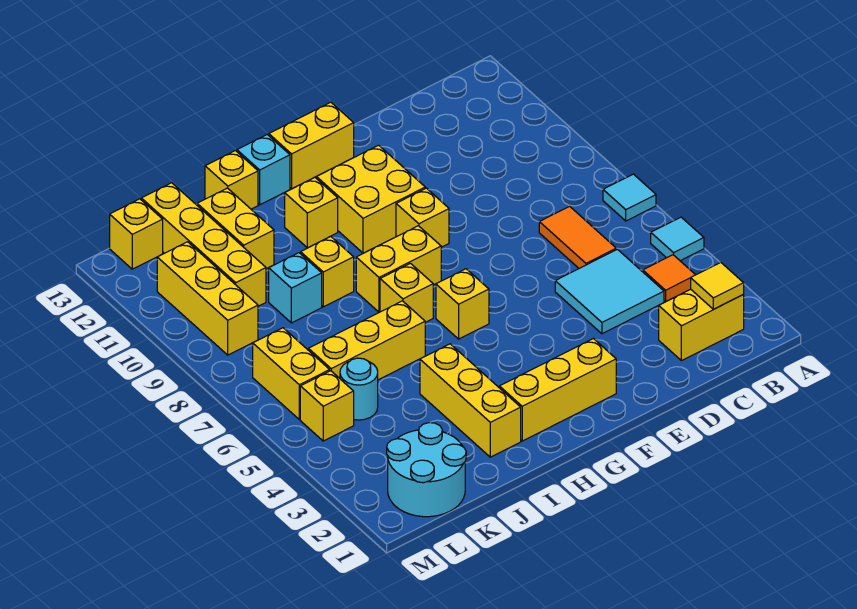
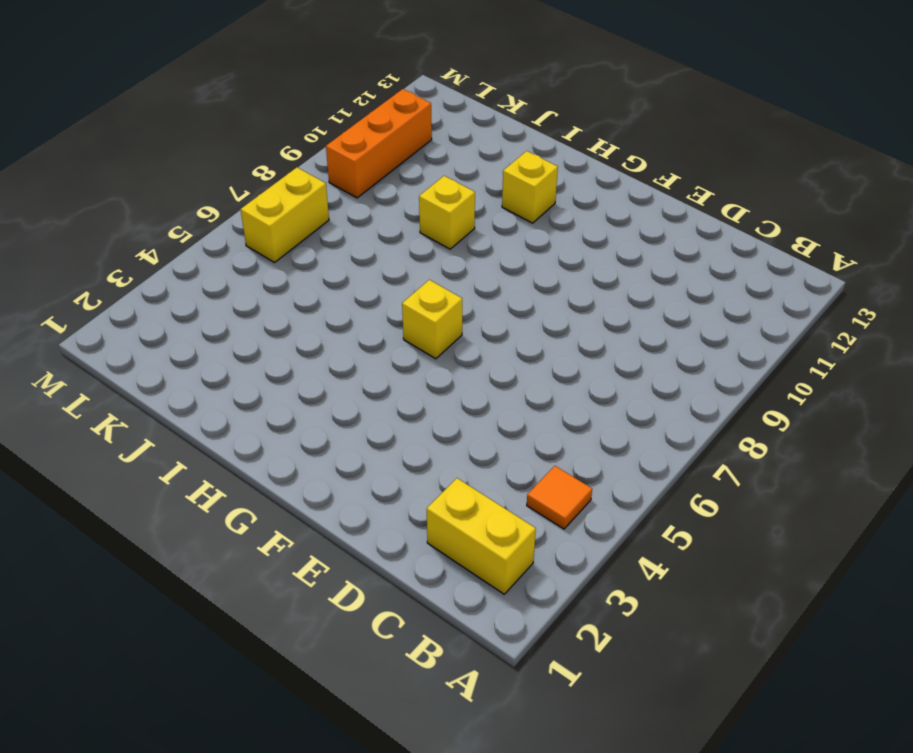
orange 1x3 brick [326,89,432,198] -> yellow 1x3 brick [157,242,258,355]
none -> cyan 1x1 tile [651,217,704,261]
none -> cyan 1x1 tile [603,174,656,221]
none -> cyan 2x2 tile [555,249,664,334]

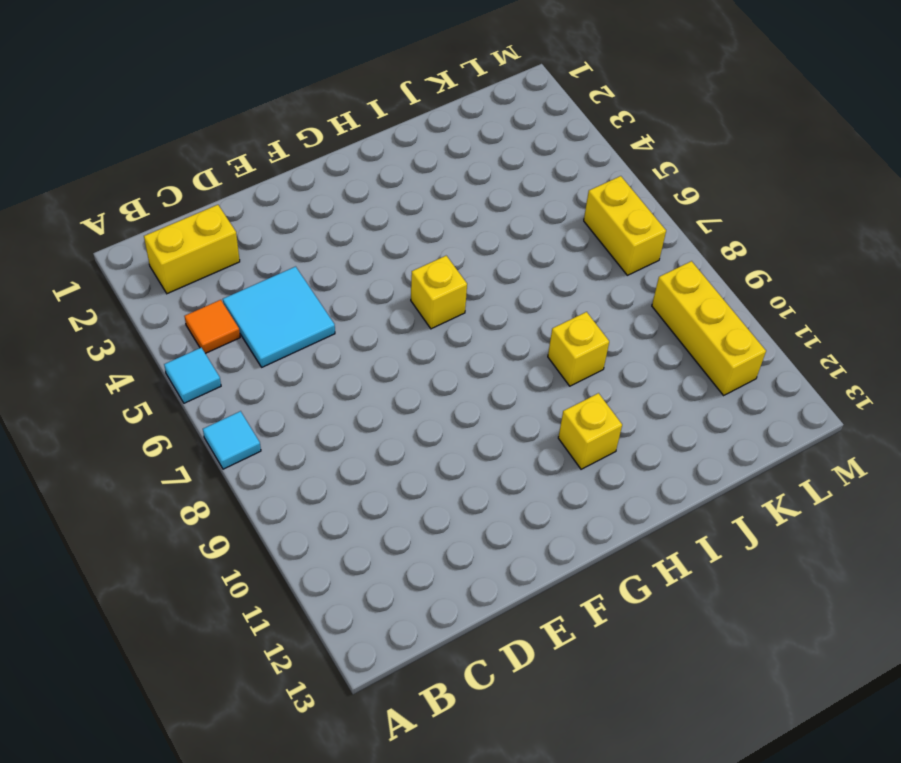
none -> orange 1x2 tile [539,206,616,268]
none -> yellow 1x3 brick [499,339,616,441]
none -> yellow 1x1 brick [396,188,449,247]

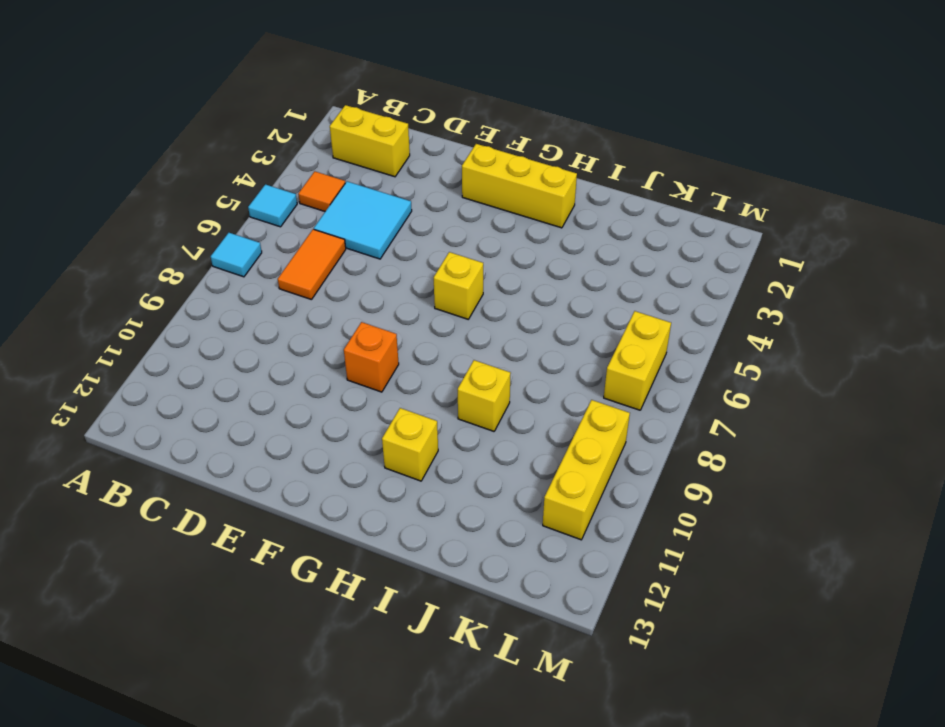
orange 1x1 brick [344,322,399,392] -> yellow 1x1 brick [396,188,449,247]
none -> yellow 2x2 brick [317,145,425,253]
none -> yellow 1x2 brick [269,102,354,189]
none -> yellow 1x2 brick [356,226,441,312]

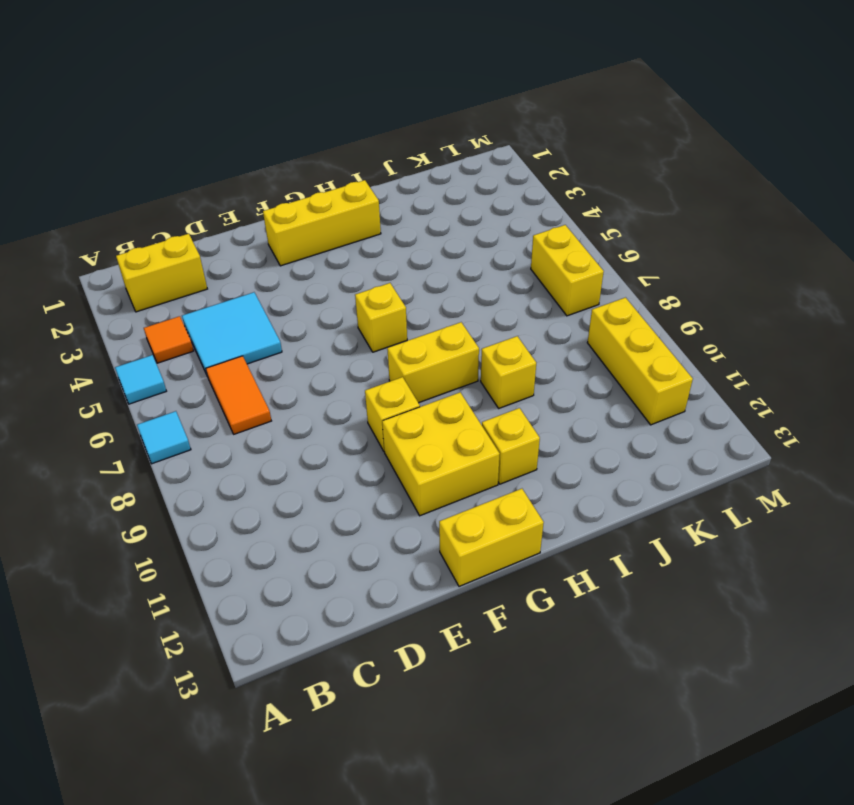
none -> yellow 1x1 brick [380,263,433,322]
none -> cyan 1x1 brick [237,135,290,205]
none -> yellow 1x3 brick [420,344,521,457]

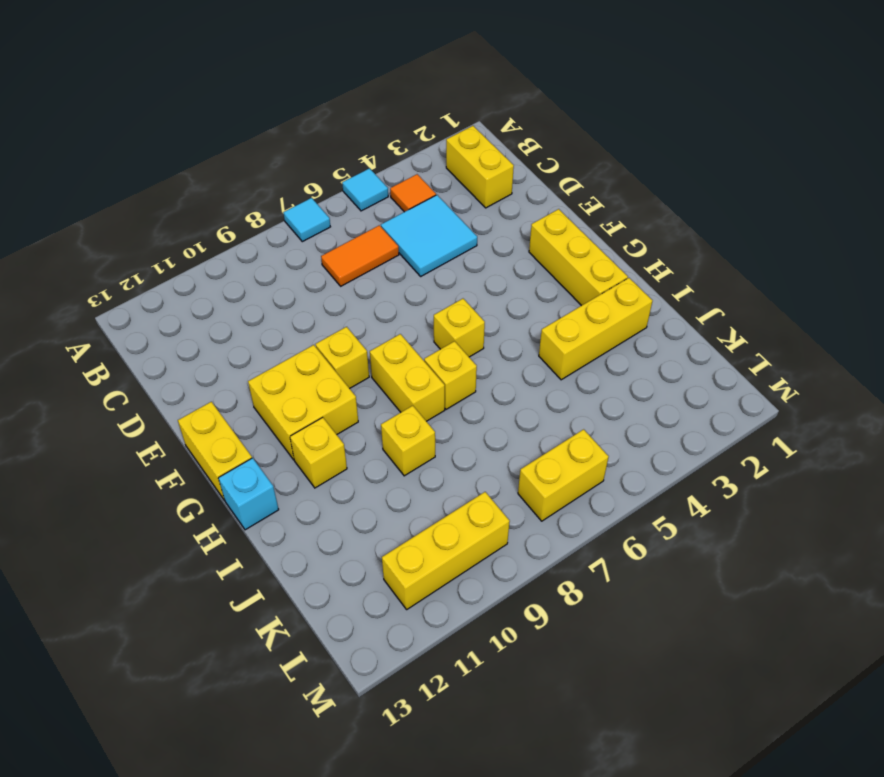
none -> yellow 1x3 brick [308,301,425,380]
none -> yellow 1x1 brick [205,151,258,209]
none -> cyan 1x1 brick [269,253,322,323]

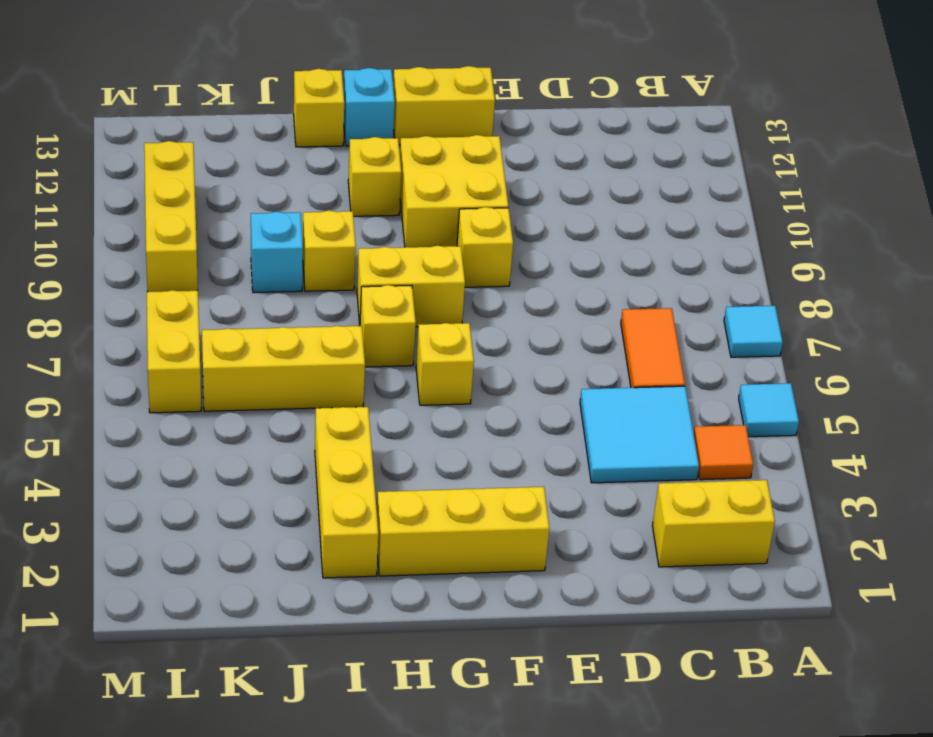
none -> yellow 1x2 brick [197,188,274,269]
none -> cyan 2x2 round brick [387,423,466,517]
none -> cyan 1x1 round brick [340,358,378,420]

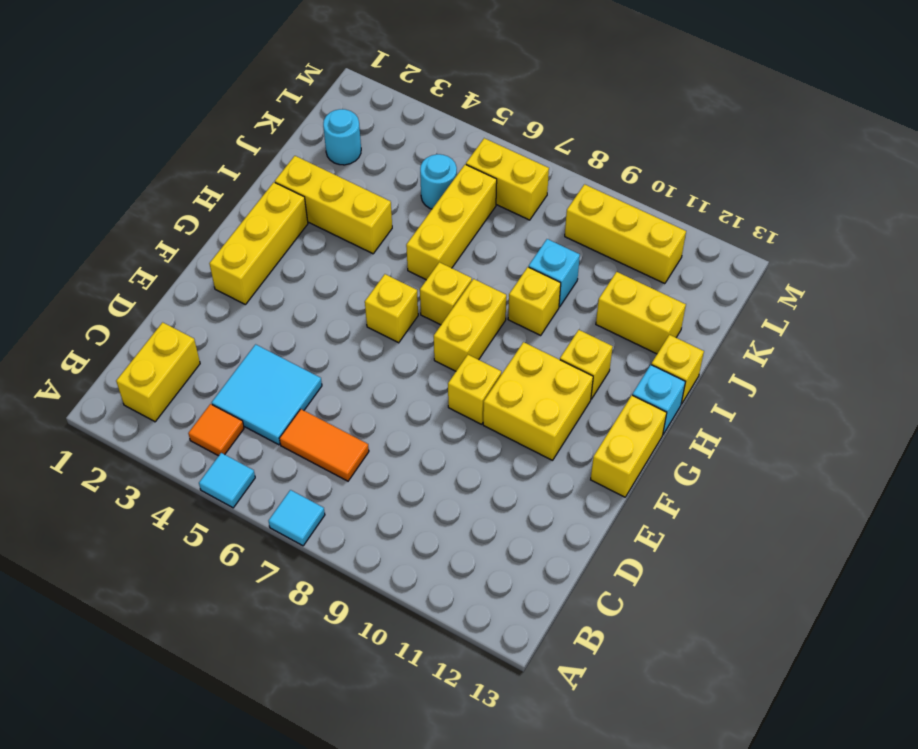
cyan 1x1 round brick [323,109,361,165] -> cyan 2x2 round brick [387,423,466,517]
none -> yellow 1x4 brick [141,183,266,306]
none -> yellow 1x1 brick [300,371,354,441]
none -> yellow 1x1 brick [110,199,163,269]

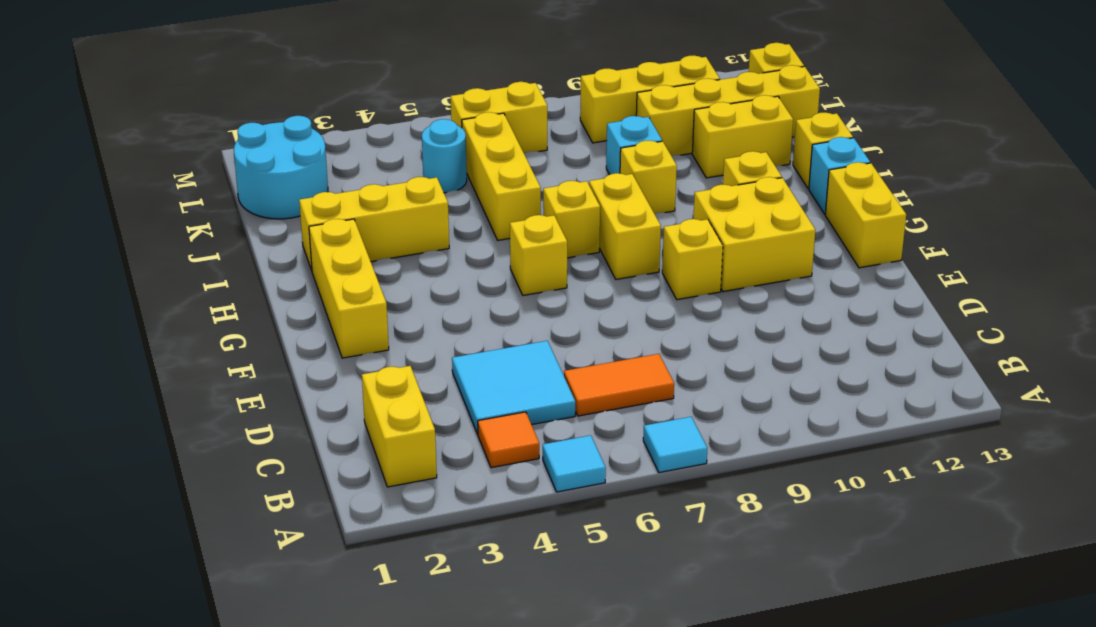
none -> yellow 1x1 brick [300,371,354,441]
none -> yellow 1x1 tile [691,262,744,309]

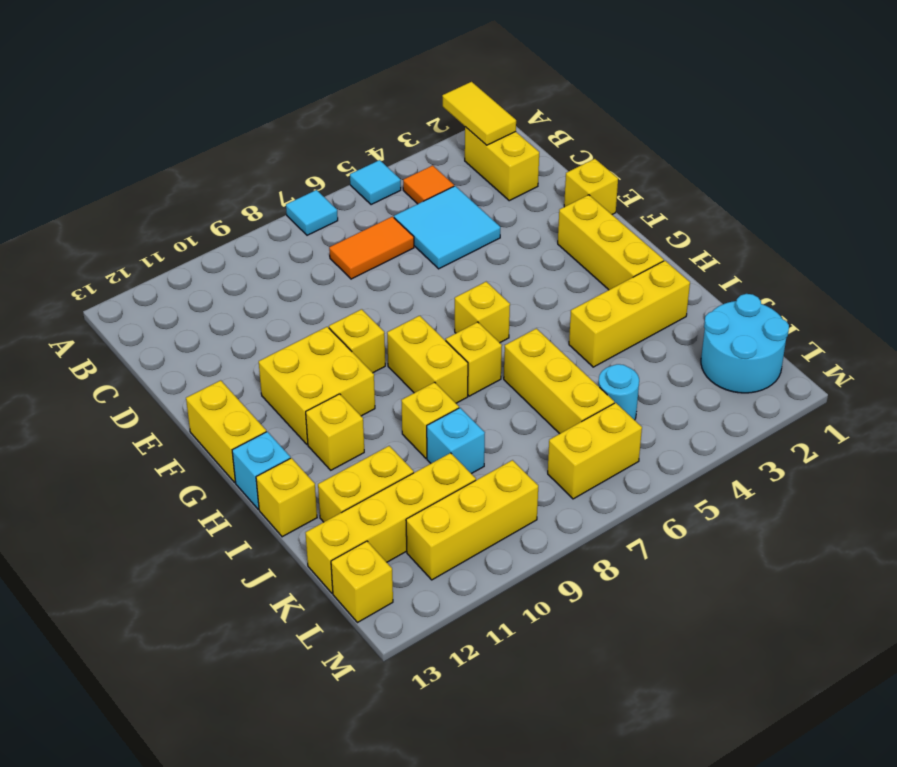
yellow 1x2 tile [442,82,516,145] -> yellow 1x1 tile [691,262,744,309]
yellow 1x1 brick [564,159,618,214] -> yellow 1x1 brick moved to [300,371,354,441]

